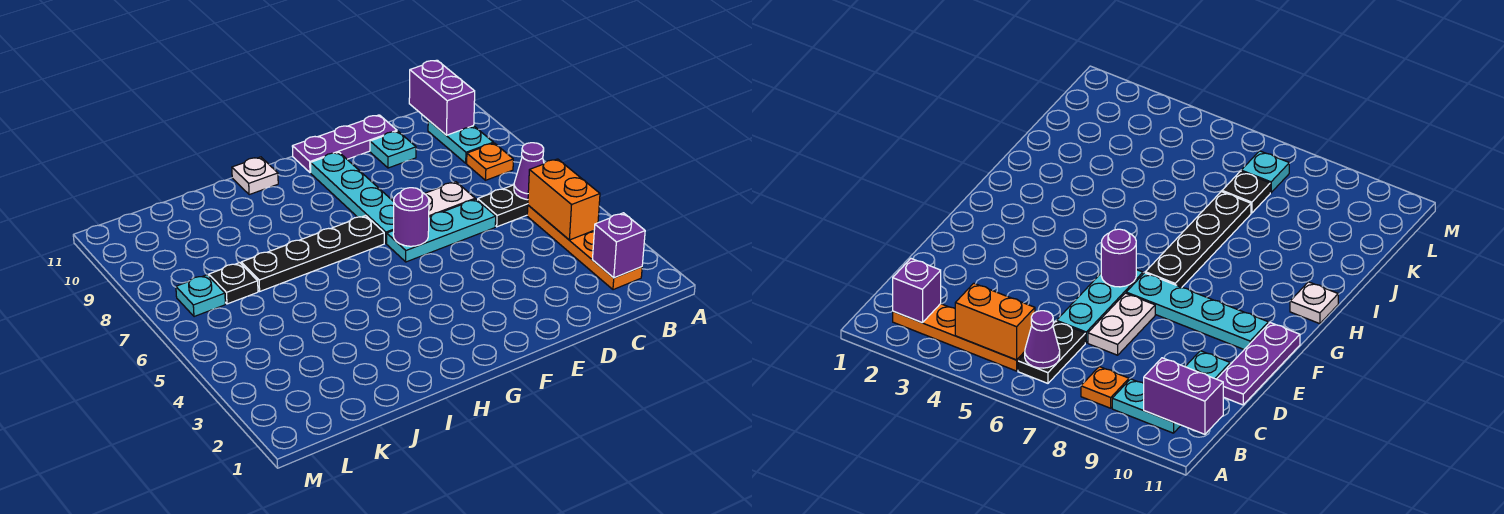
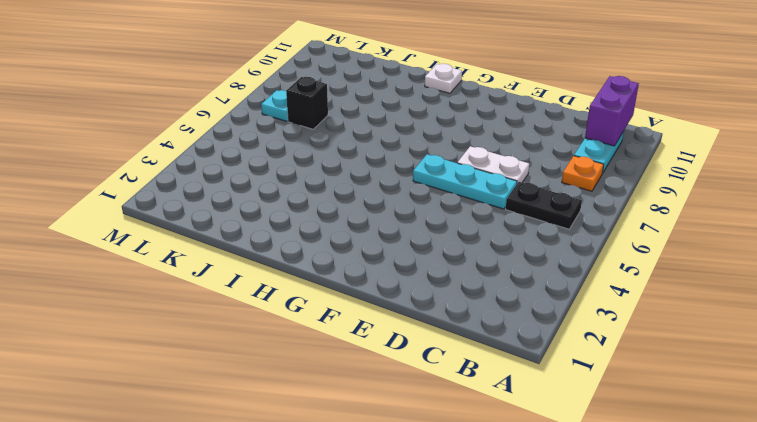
black 1x1 brick [286,77,328,129] -> black 1x1 plate [209,263,258,304]
none -> orange 1x4 plate [527,205,642,290]
none -> cyan 1x1 plate [370,131,416,168]
none -> purple 1x3 plate [292,115,397,173]

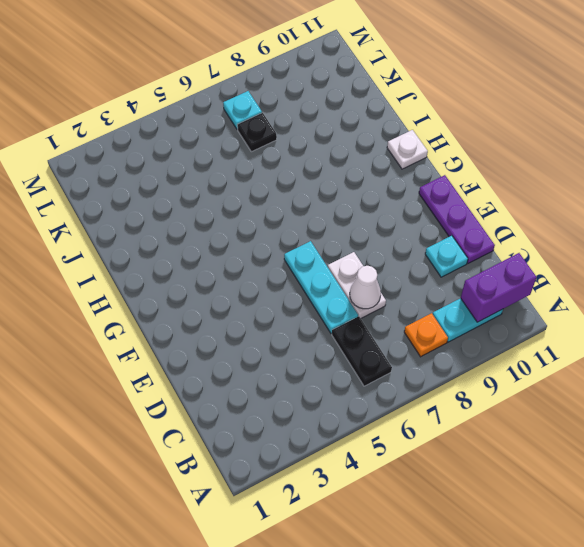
white 1x1 cone [350,266,381,309] -> none
none -> orange 1x4 plate [527,205,642,290]
none -> cyan 1x4 plate [311,152,394,243]
none -> black 1x4 plate [241,216,384,291]

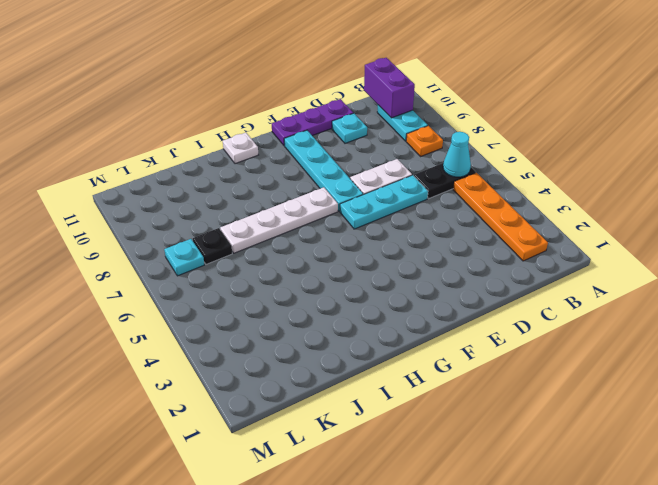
cyan 1x1 cone [443,132,471,177] -> purple 1x1 cone [514,143,544,200]
white 1x4 plate [220,187,338,253] -> black 1x4 plate [241,216,384,291]
none -> purple 1x1 brick [593,213,645,278]
none -> orange 1x2 brick [528,159,600,240]
none -> purple 1x1 round brick [393,188,429,246]

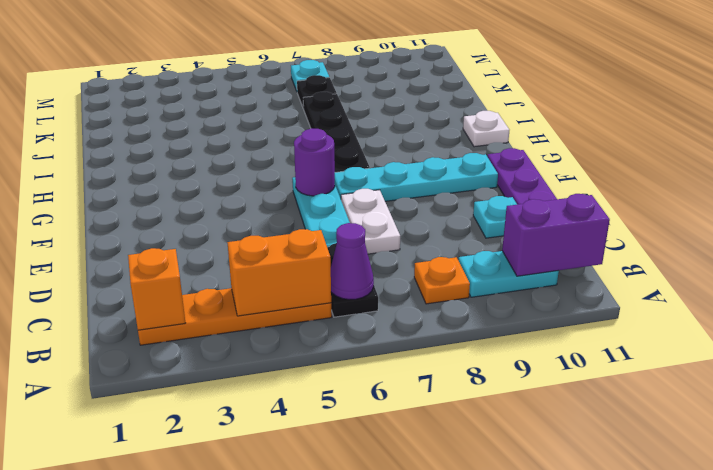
orange 1x1 brick [128,248,185,330] -> purple 1x1 brick [593,213,645,278]

